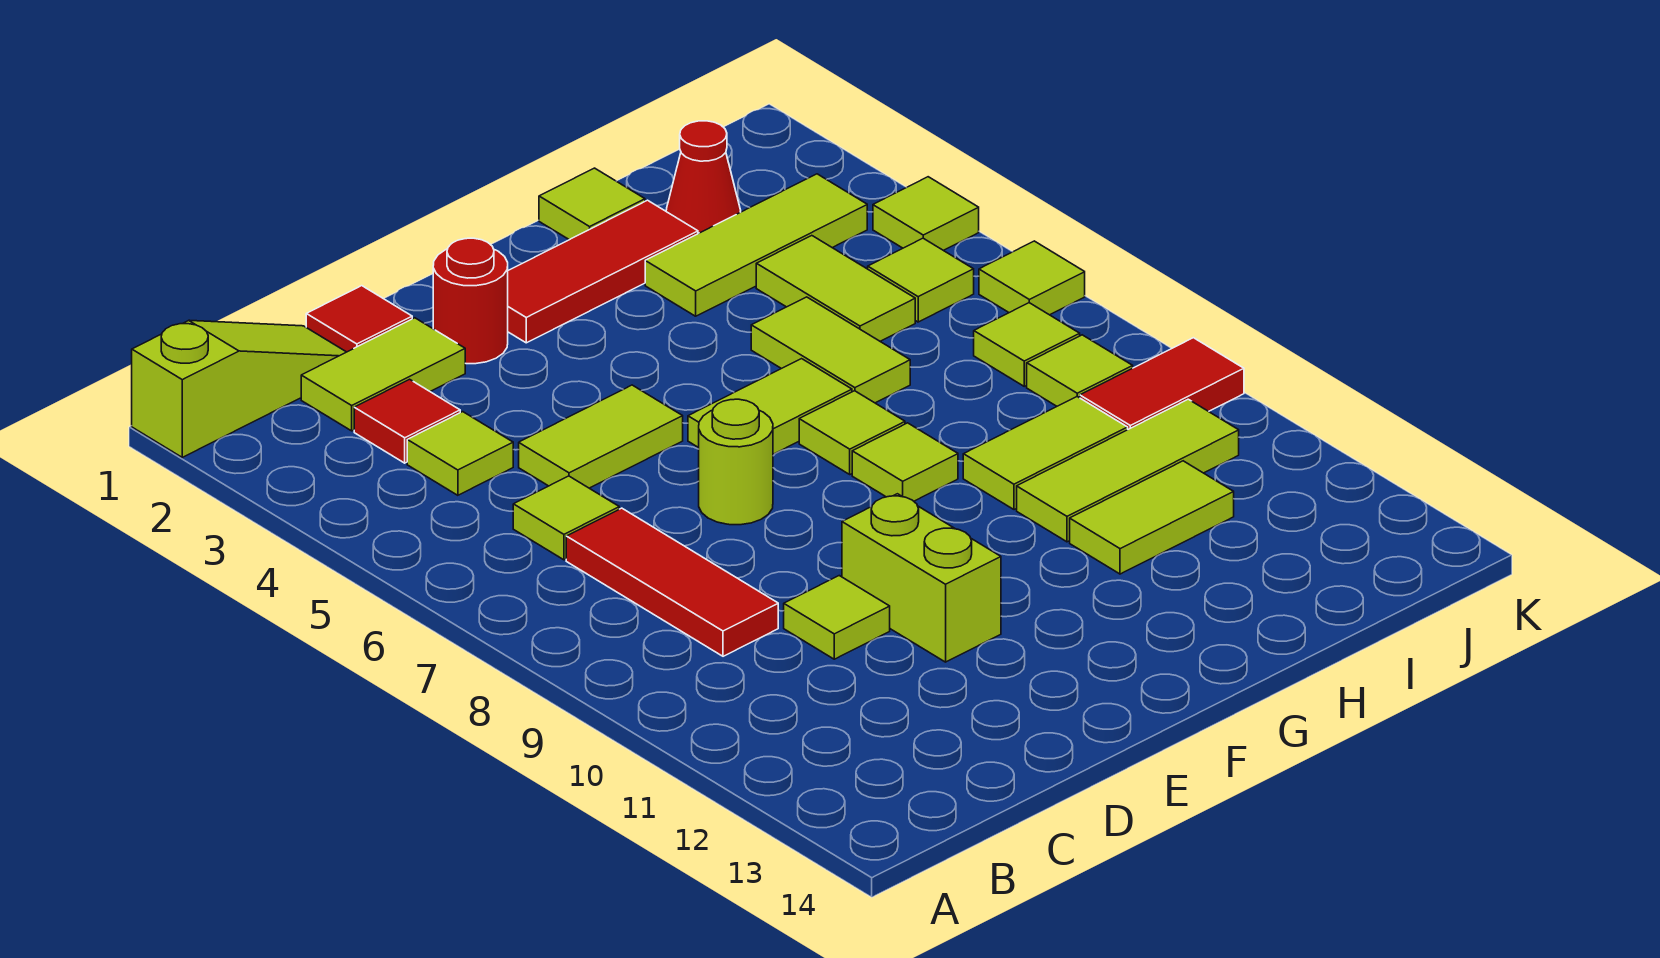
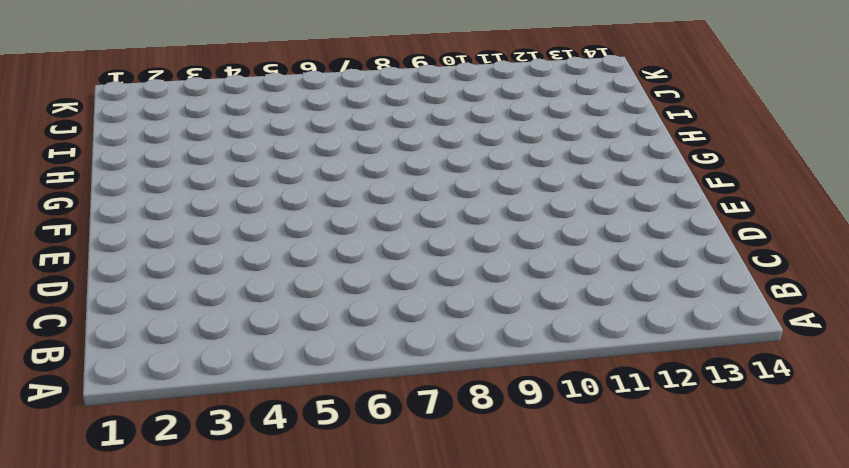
none -> lime 1x3 slope [132,320,346,457]
none -> lime 1x2 tile [301,318,465,431]
none -> red 1x1 tile [354,379,460,463]
none -> lime 1x1 tile [407,412,513,495]

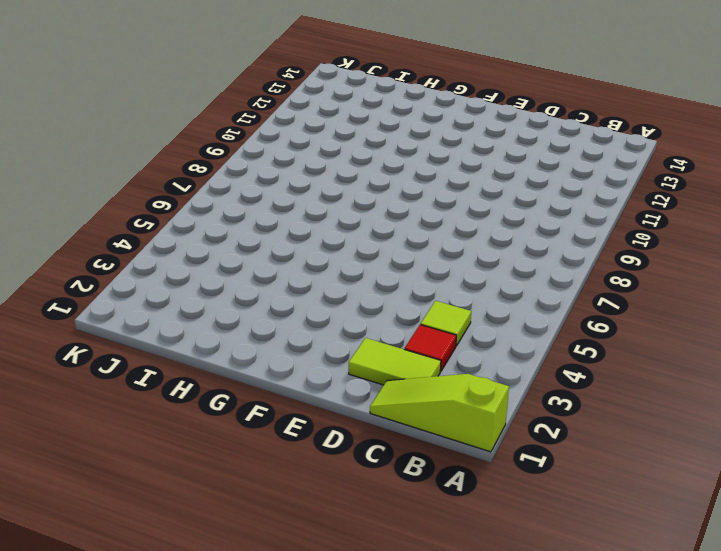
none -> lime 1x1 tile [513,476,619,560]
none -> red 1x3 tile [566,508,778,656]
none -> red 1x1 tile [306,286,412,352]
none -> lime 1x2 tile [519,385,683,488]

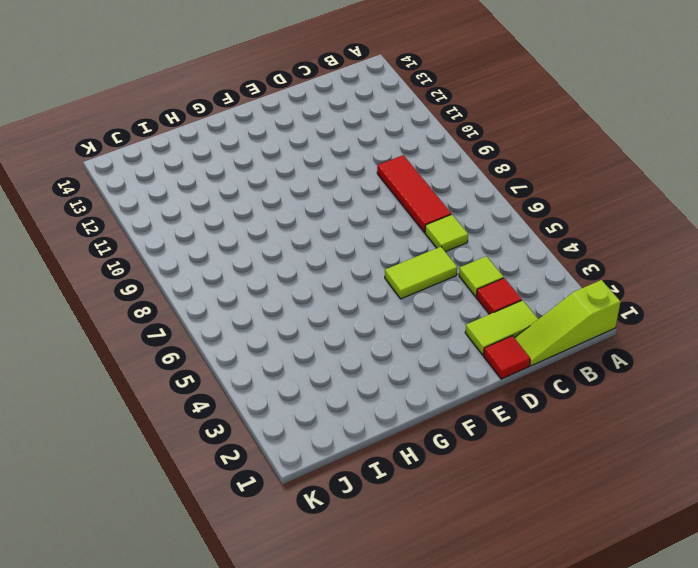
none -> lime 1x1 tile [784,576,890,659]
none -> red 1x1 round brick [433,238,508,364]
none -> lime 1x1 round brick [699,399,773,525]
none -> lime 1x2 brick [842,494,1001,662]

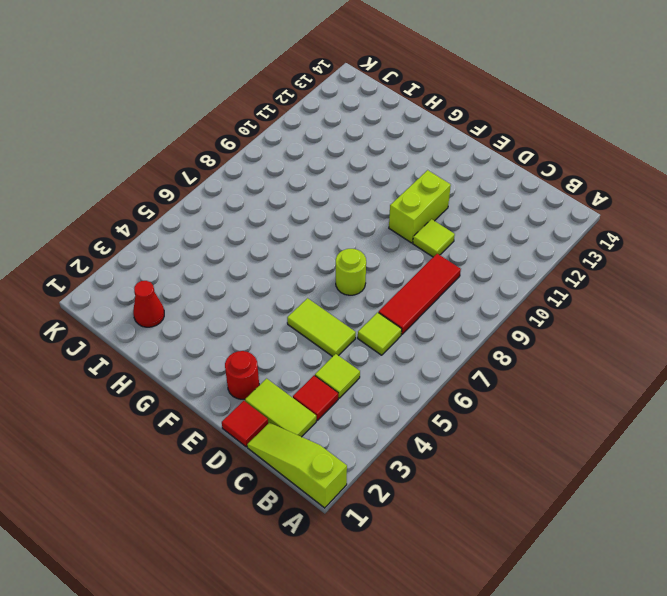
none -> red 1x3 tile [508,200,698,343]
none -> lime 1x2 tile [688,359,852,454]
none -> lime 1x1 tile [799,391,905,474]
none -> lime 1x1 tile [852,423,958,501]

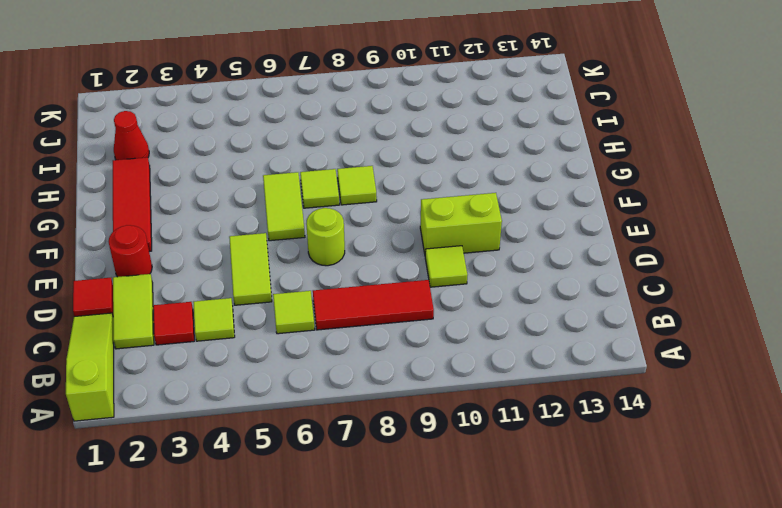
none -> lime 1x1 tile [539,168,645,240]
none -> lime 1x3 tile [645,174,867,316]
none -> lime 1x2 tile [751,297,910,403]
none -> lime 1x2 tile [963,397,1128,510]

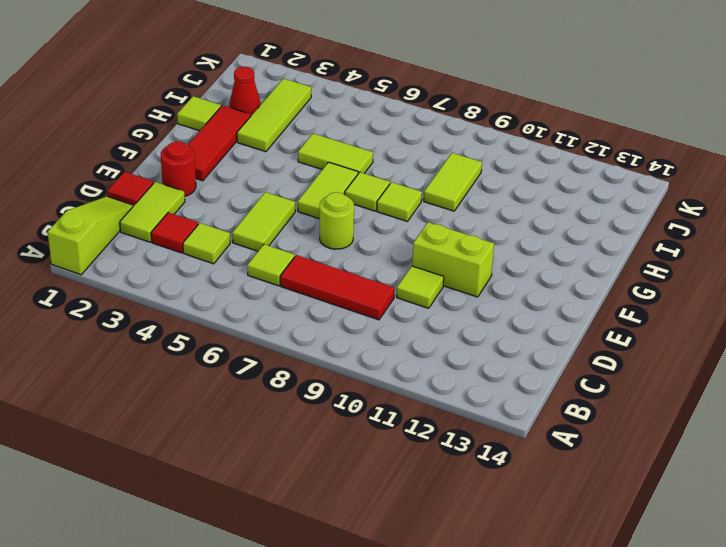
none -> lime 1x3 tile [1017,399,1239,542]
none -> lime 1x2 tile [1070,461,1234,574]
none -> lime 1x2 tile [756,236,915,341]
none -> lime 1x1 tile [868,238,974,322]

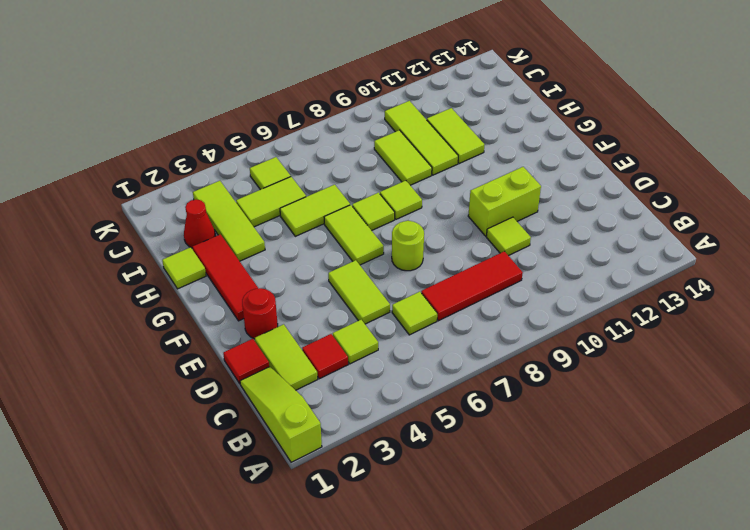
none -> lime 1x1 tile [974,303,1080,386]
none -> lime 1x1 tile [1027,335,1133,406]
none -> red 1x2 tile [1080,338,1244,429]
none -> lime 1x1 tile [873,177,979,250]

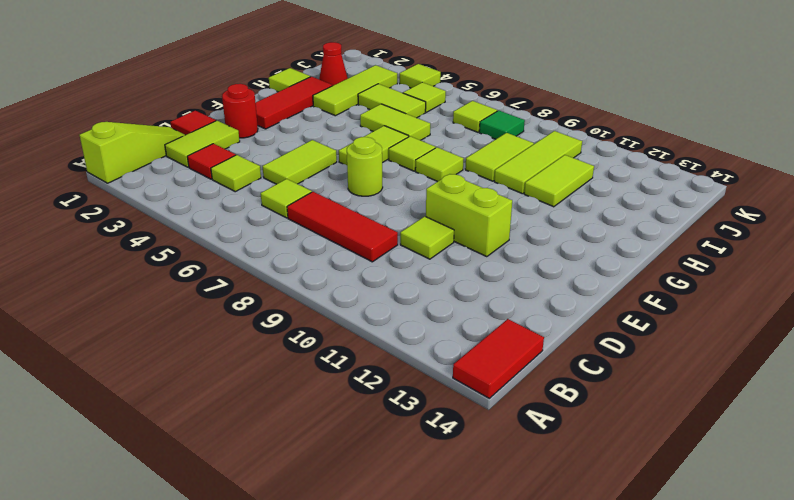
red 1x2 tile [453,319,544,398] -> red 1x2 tile moved to [1080,338,1244,429]
green 1x1 tile [479,110,525,139] -> lime 1x1 tile [1027,335,1133,406]
none -> lime 1x1 tile [979,241,1085,315]

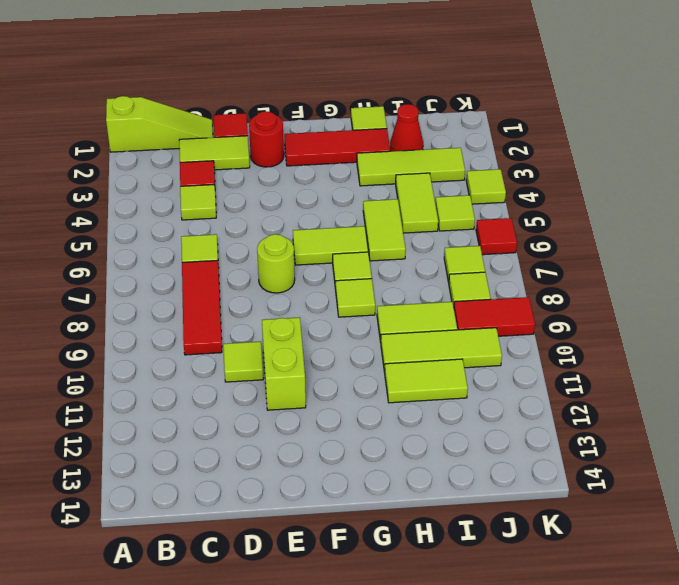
red 1x1 tile [476,218,517,255] -> lime 1x1 tile [979,241,1085,315]
none -> lime 1x2 tile [519,385,683,488]

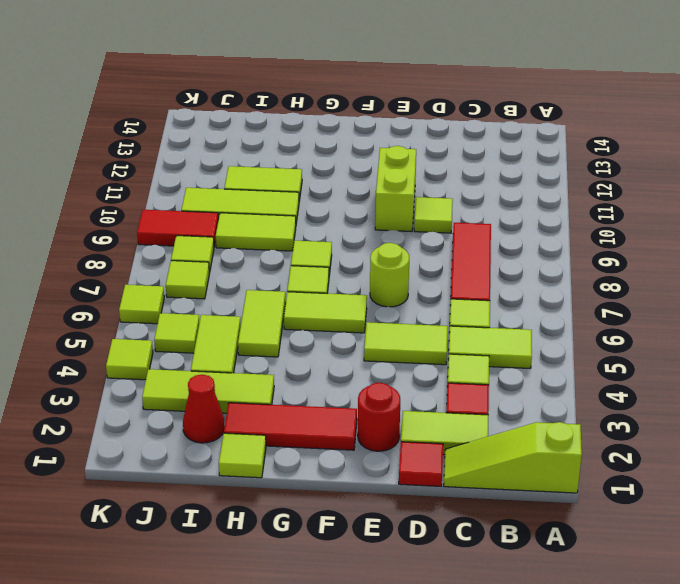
lime 1x2 tile [448,326,532,368] -> none

